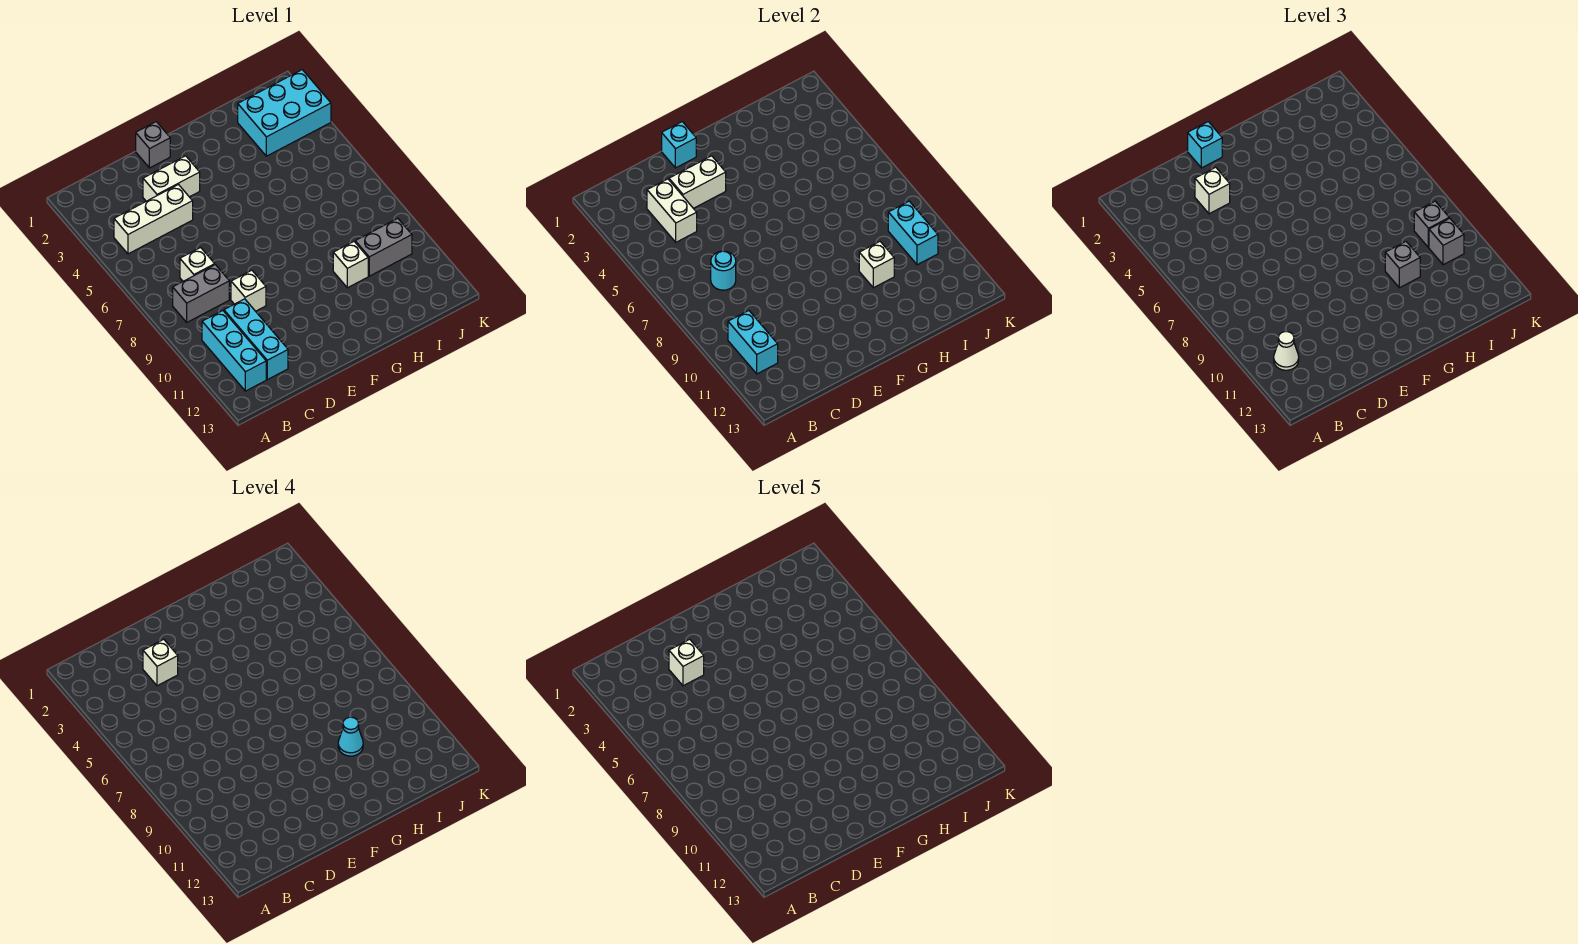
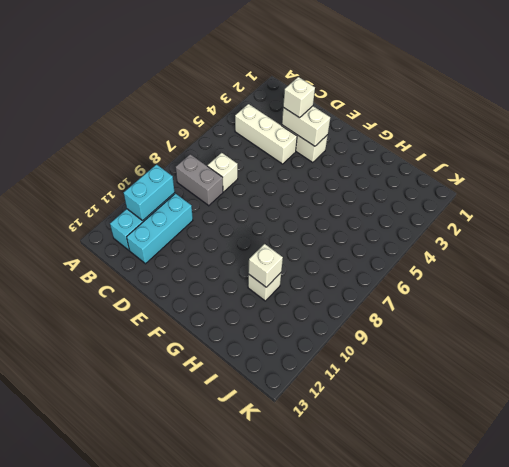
none -> white 1x1 brick [231,270,266,311]
none -> grey 1x1 brick [136,122,170,168]
none -> cyan 2x3 brick [238,70,331,156]

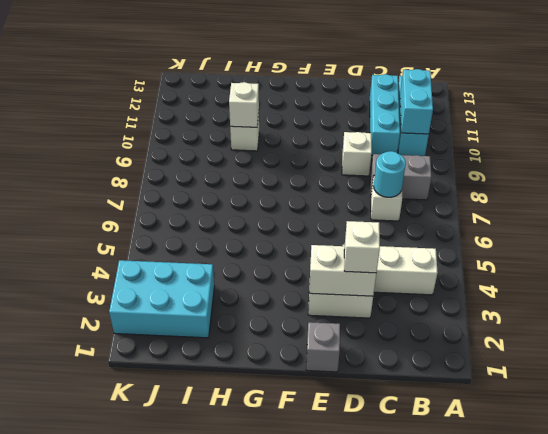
none -> grey 1x2 brick [355,218,412,276]
none -> white 1x2 brick [647,179,697,242]
none -> cyan 1x1 brick [662,122,696,168]

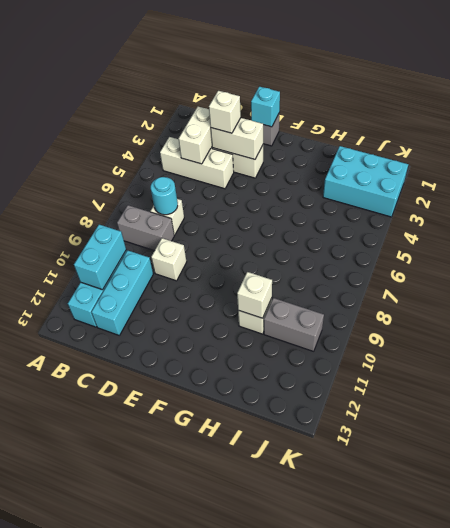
none -> cyan 1x2 brick [888,201,938,265]
none -> white 1x1 cone [1274,331,1299,370]
none -> cyan 1x1 brick [1188,122,1222,168]

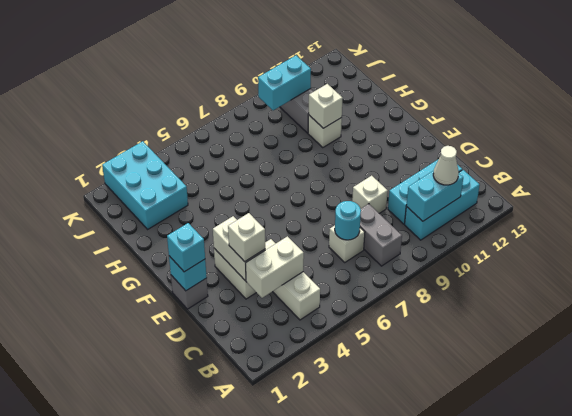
none -> grey 1x1 brick [1385,242,1420,288]
none -> grey 1x1 brick [1414,201,1449,248]
none -> grey 1x1 brick [1429,218,1464,265]

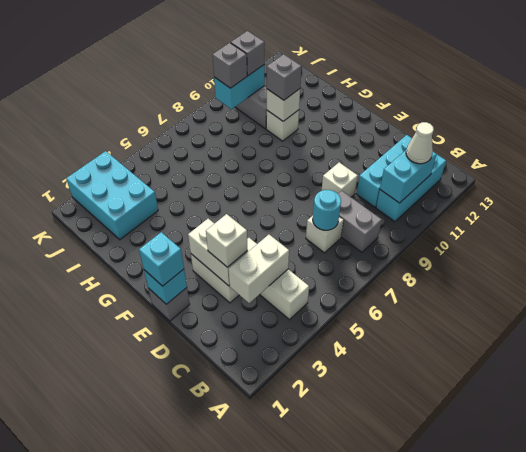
none -> white 1x1 brick [143,639,178,686]
none -> cyan 1x1 cone [338,717,363,756]
none -> white 1x1 brick [669,639,704,686]

